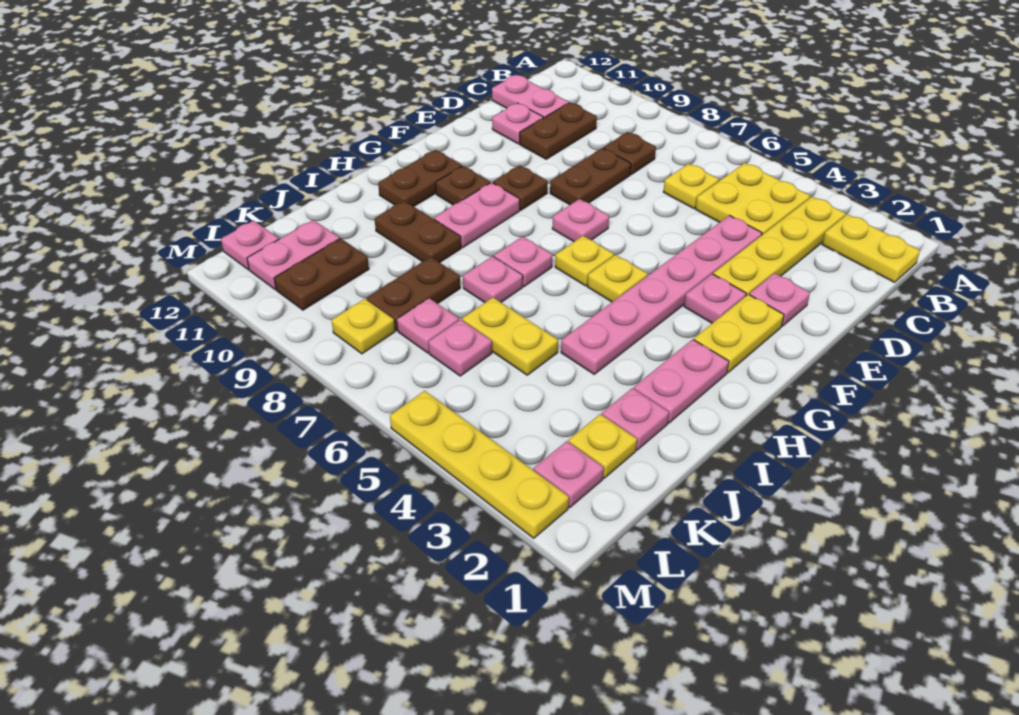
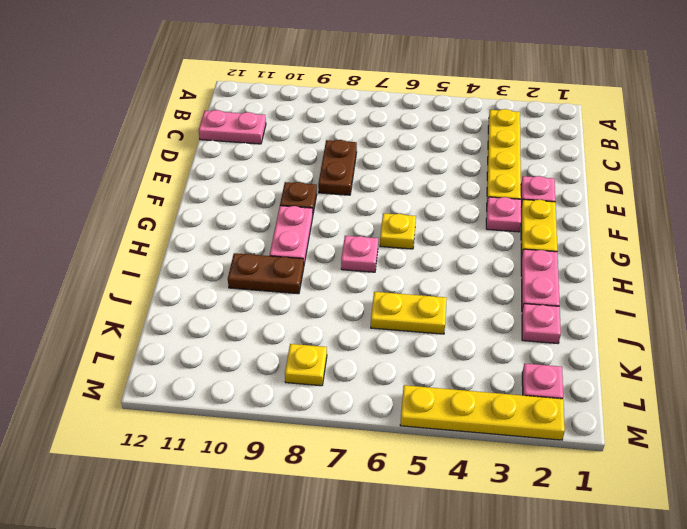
none -> yellow 1x2 plate [822,214,920,282]
none -> yellow 2x2 plate [695,163,810,235]
none -> yellow 1x1 plate [663,163,719,209]
none -> brown 1x1 plate [603,132,656,175]

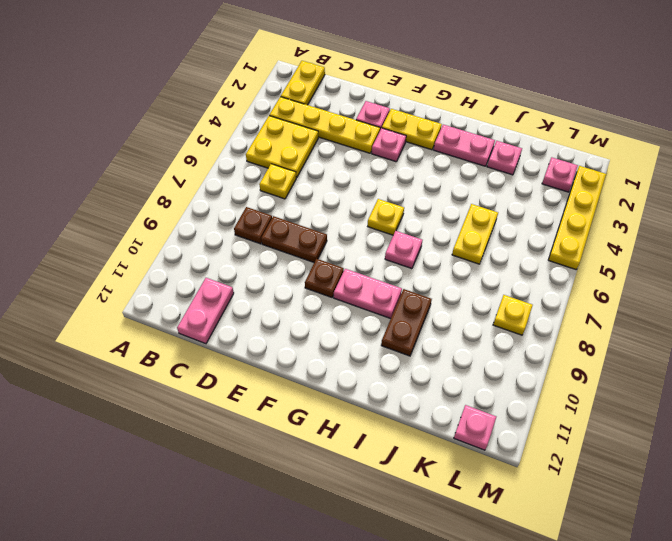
none -> brown 1x2 plate [520,103,597,159]
none -> pink 1x6 plate [561,215,762,374]
none -> pink 1x1 plate [492,103,543,144]
none -> pink 1x1 plate [552,199,609,242]

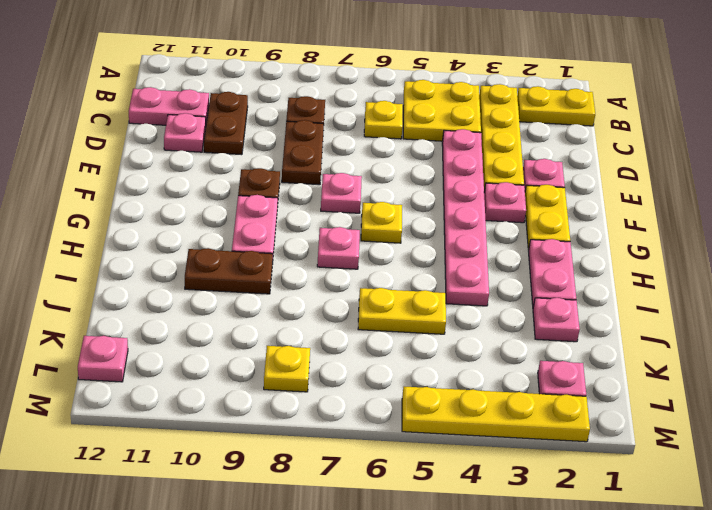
none -> yellow 1x1 plate [587,255,648,302]
none -> brown 1x1 plate [436,166,490,205]
none -> brown 1x2 plate [378,150,462,207]
none -> pink 1x1 plate [463,256,523,303]

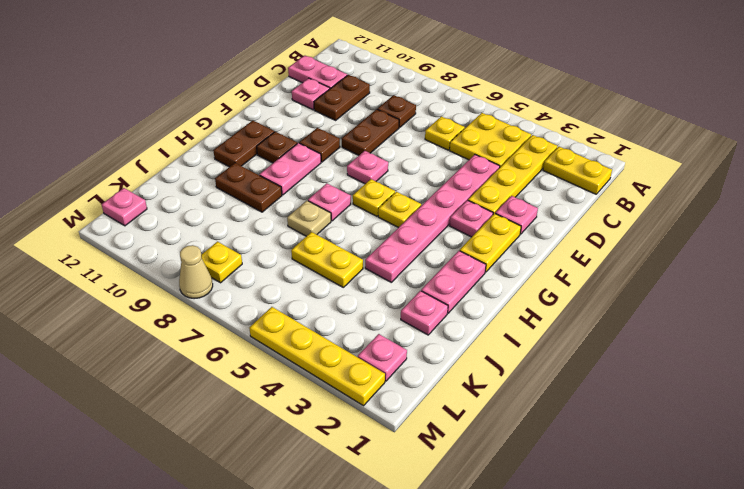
tan 1x1 plate [287,201,331,236] -> pink 1x1 plate [463,256,523,303]
tan 1x1 cone [179,245,213,299] -> none
none -> brown 1x2 plate [366,257,460,331]
none -> yellow 1x1 plate [568,414,637,478]
none -> pink 1x1 plate [429,320,492,376]
none -> pink 1x1 plate [397,298,459,353]

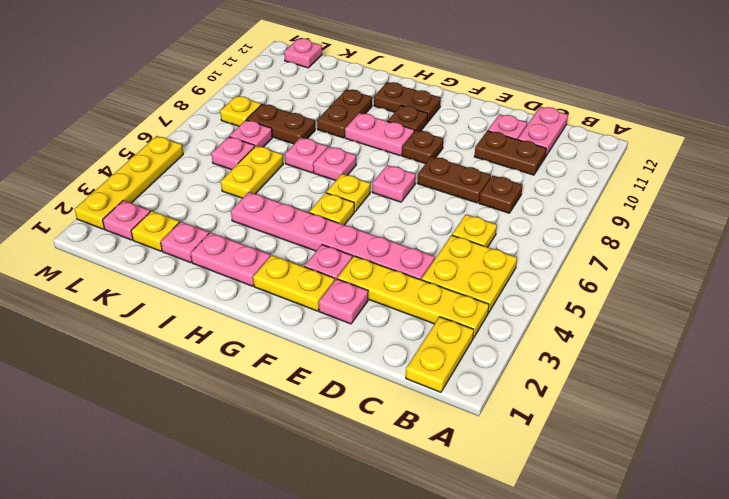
none -> brown 1x2 plate [274,238,369,310]
none -> pink 1x2 plate [247,220,339,290]

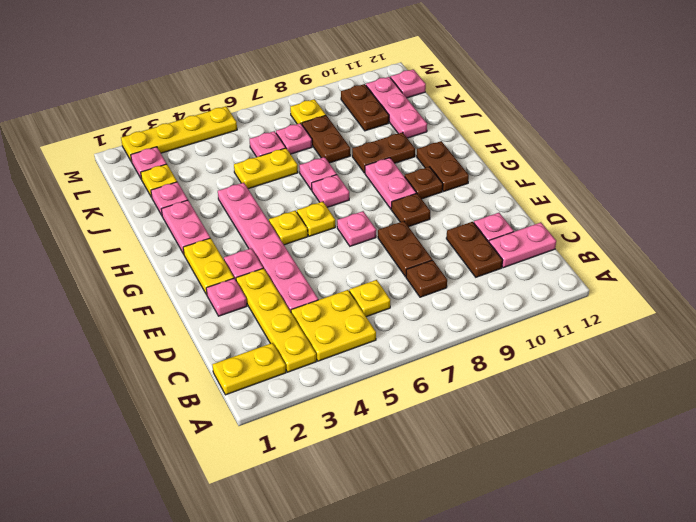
pink 1x3 plate [366,77,427,138] -> pink 1x2 plate [247,220,339,290]

